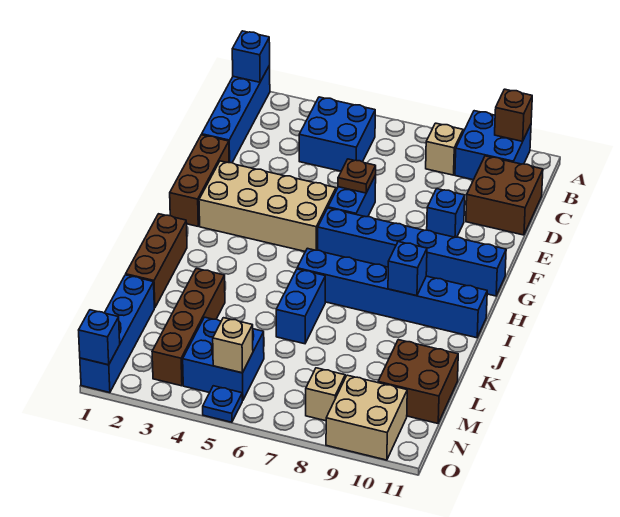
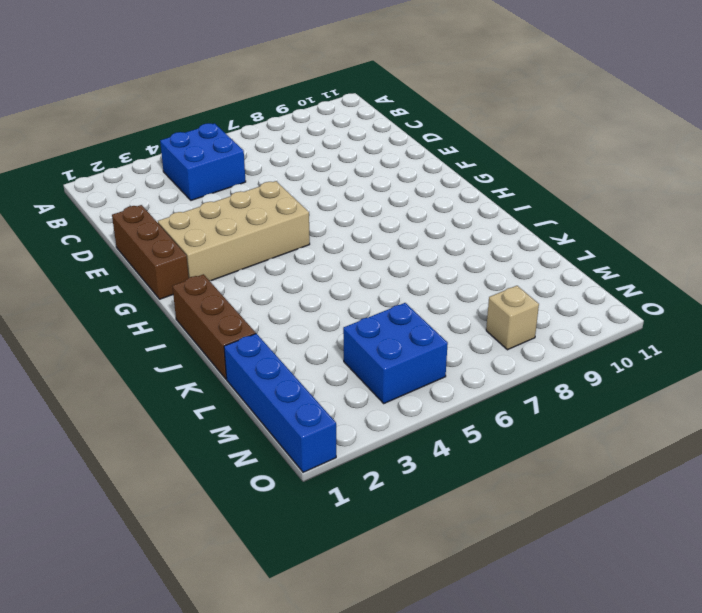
none -> blue 1x4 brick [202,65,270,163]
none -> blue 2x2 brick [455,111,531,180]
none -> tan 1x1 brick [426,123,463,175]

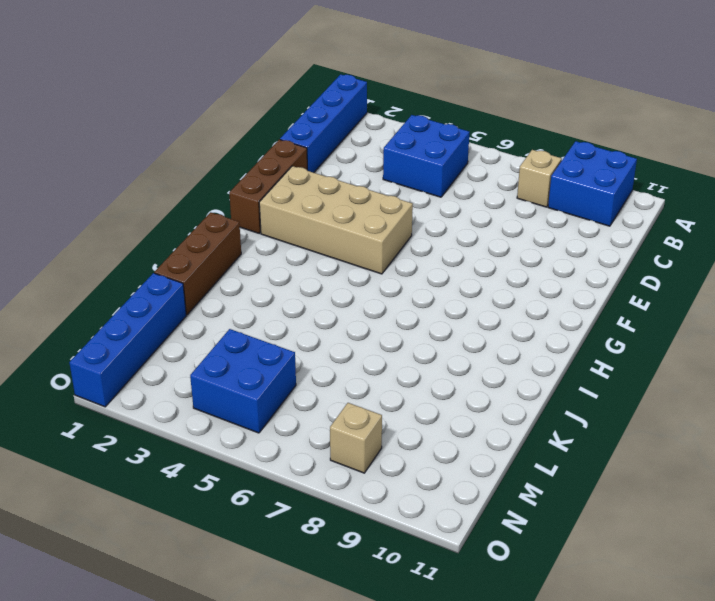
none -> brown 2x2 brick [466,156,543,235]
none -> blue 1x2 brick [328,175,376,217]
none -> blue 1x1 brick [427,189,465,237]

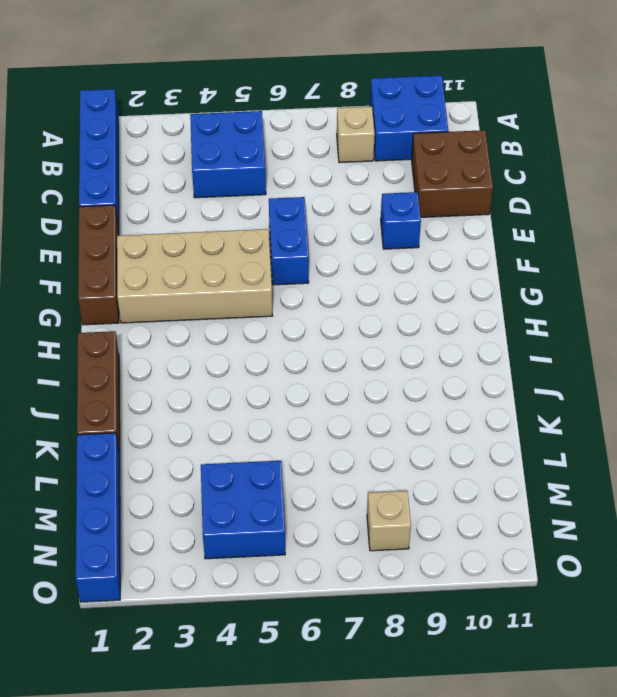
none -> blue 1x6 brick [318,208,506,296]
none -> blue 1x6 brick [297,248,487,338]
none -> blue 1x2 brick [276,269,325,344]

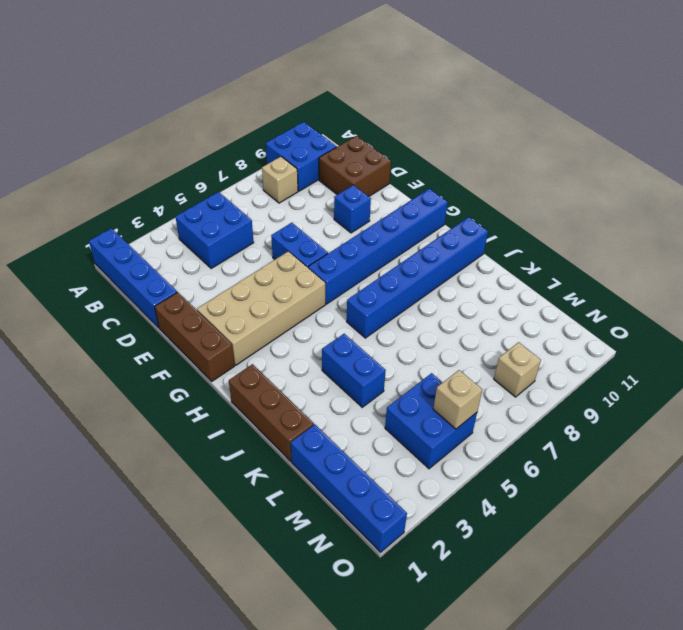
blue 1x2 brick [322,334,386,407] -> blue 1x2 brick moved to [276,269,325,344]
none -> brown 1x4 brick [152,268,225,386]
none -> brown 2x2 brick [378,340,458,423]
none -> tan 2x2 brick [326,375,407,460]

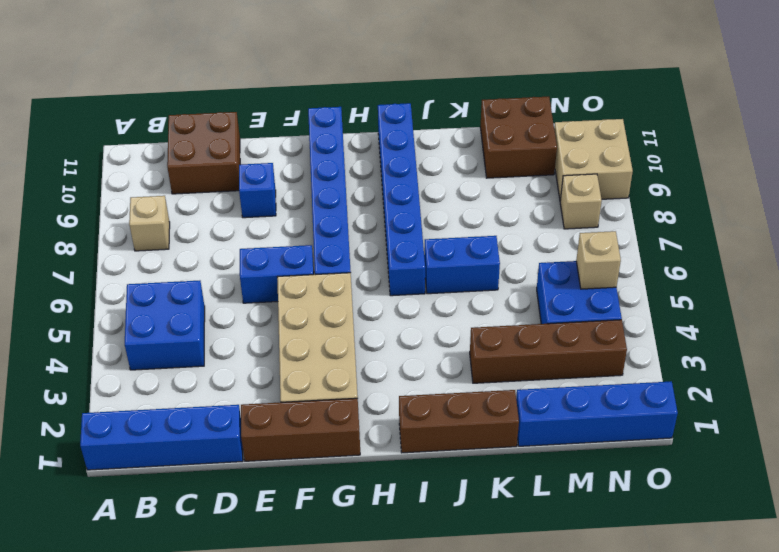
none -> blue 2x2 brick [455,111,531,180]
none -> blue 1x1 plate [203,386,242,422]
none -> blue 1x1 brick [232,31,270,82]

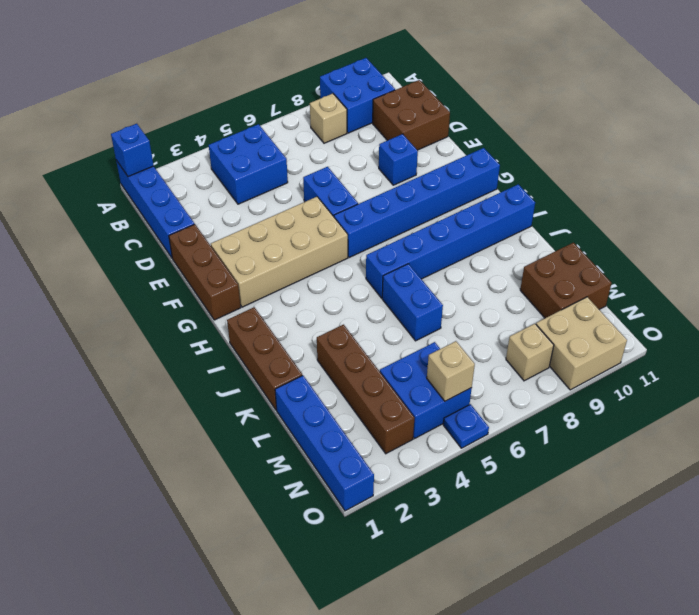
none -> brown 1x1 brick [495,89,532,141]
none -> brown 1x1 plate [338,159,376,193]
none -> blue 1x1 brick [388,242,427,296]

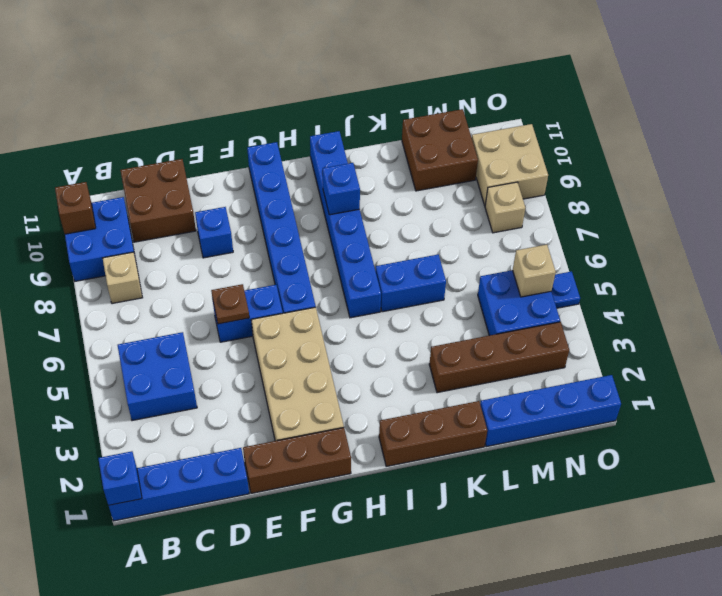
none -> blue 1x1 brick [79,310,120,365]

